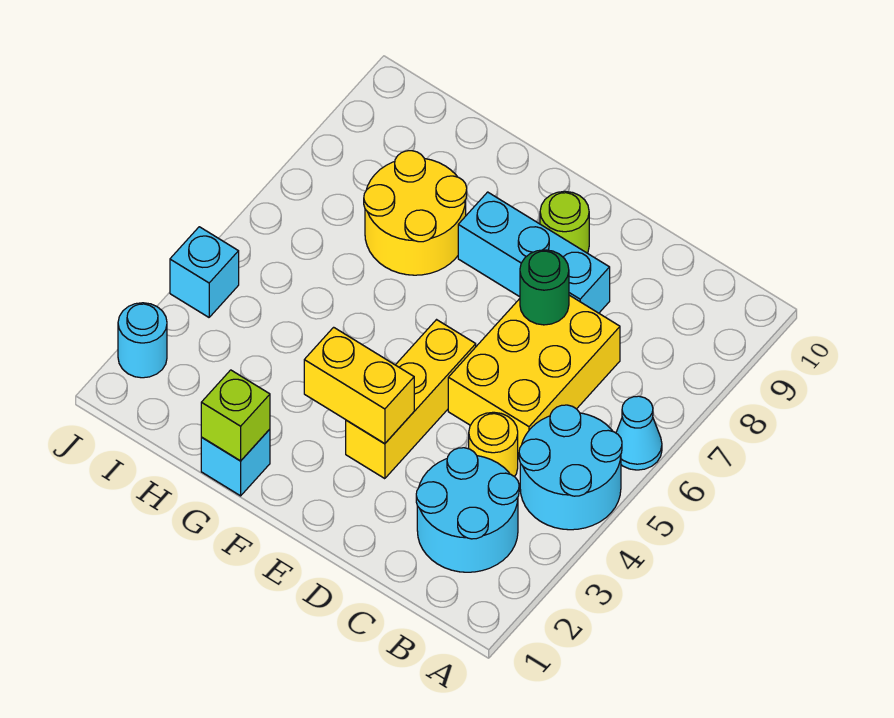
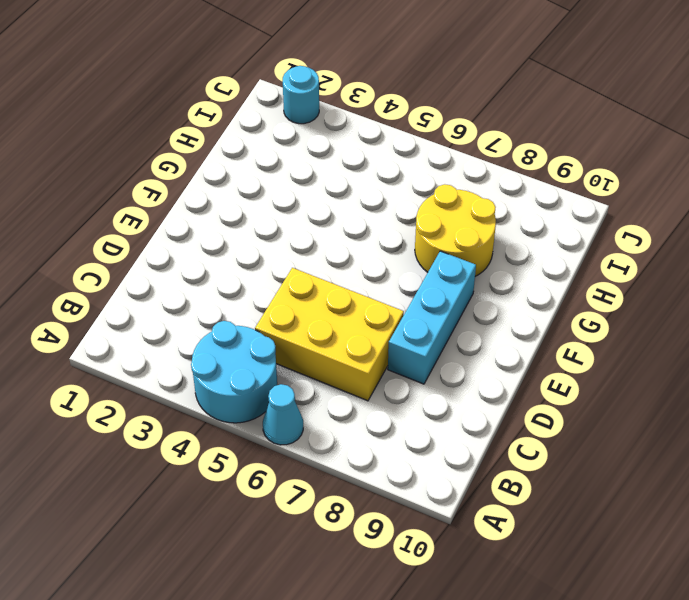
none -> cyan 2x2 round brick [416,448,519,572]
none -> yellow 1x1 round brick [469,412,518,477]
none -> yellow 1x3 brick [346,320,476,479]

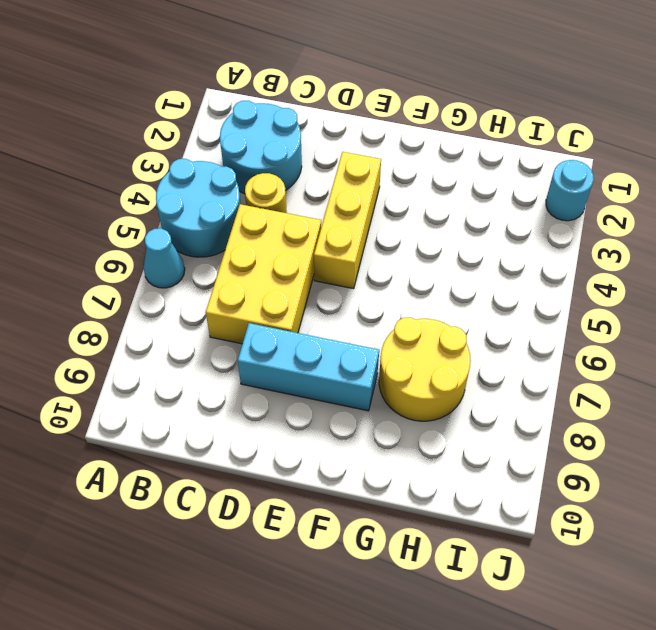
none -> lime 1x1 round brick [540,191,589,253]
none -> cyan 1x1 brick [201,429,270,496]
none -> cyan 1x1 brick [170,227,239,317]

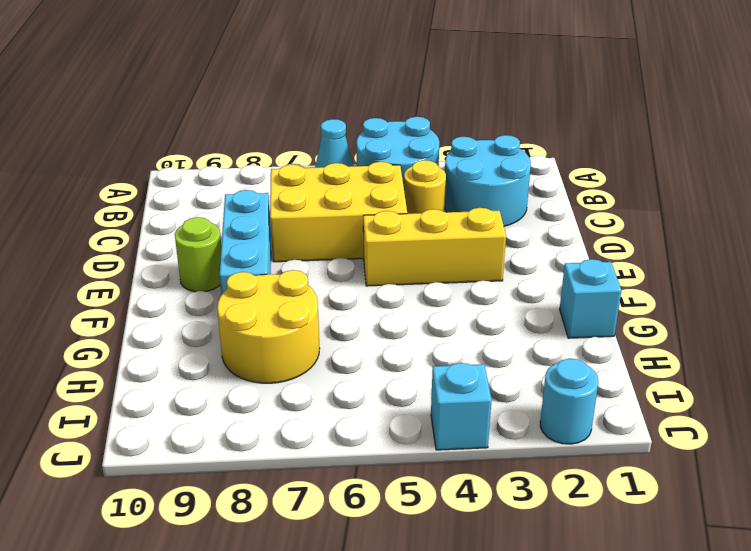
none -> green 1x1 round brick [520,250,569,325]
none -> yellow 1x2 brick [304,327,414,444]
none -> lime 1x1 brick [201,370,270,461]

